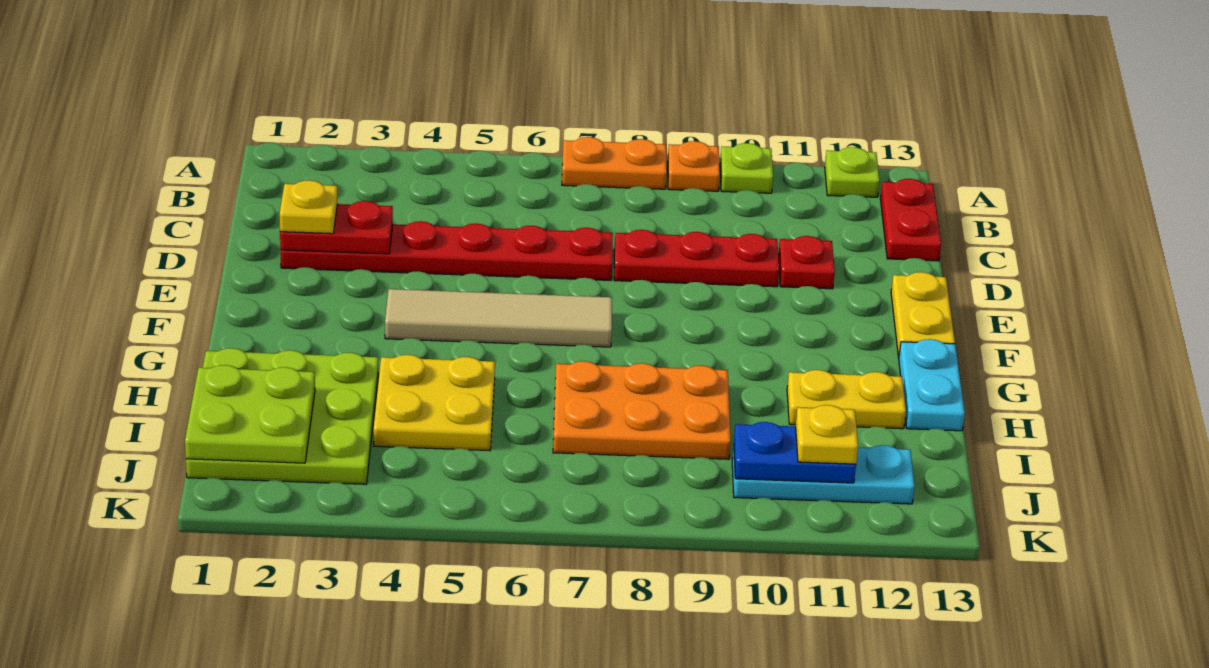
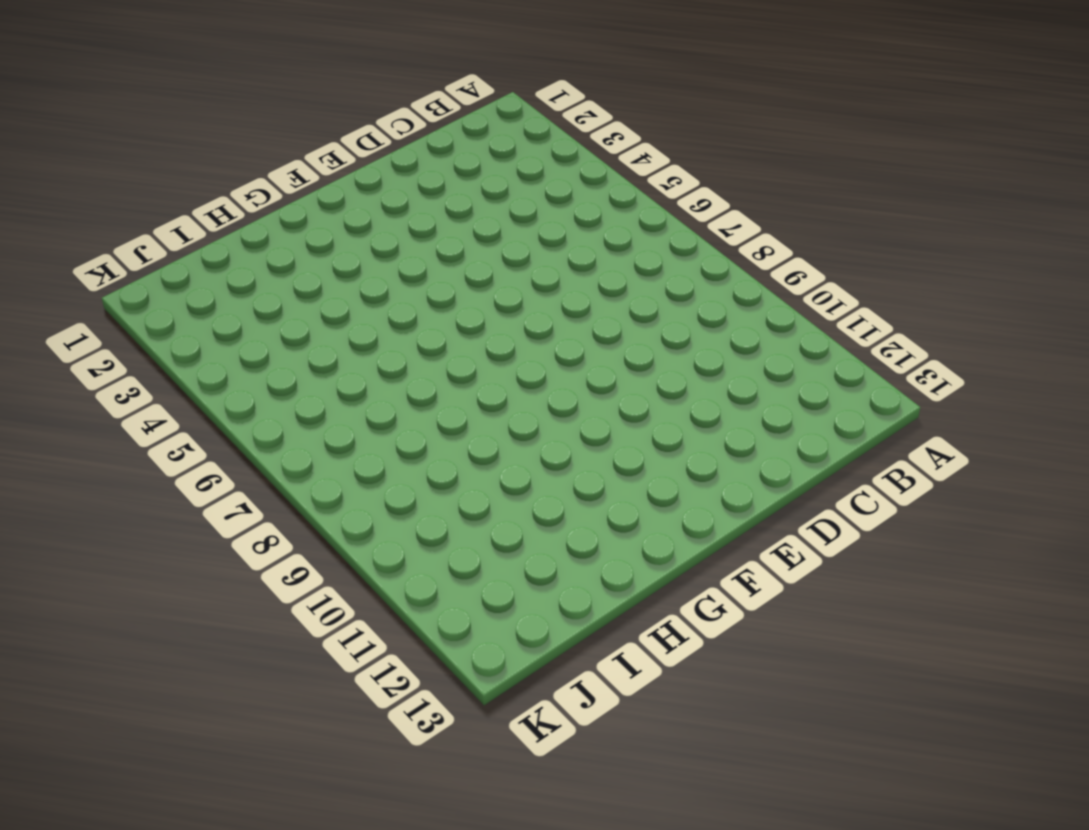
none -> orange 1x2 plate [562,137,667,189]
none -> orange 1x1 plate [668,141,720,191]
none -> lime 1x1 plate [720,143,773,193]

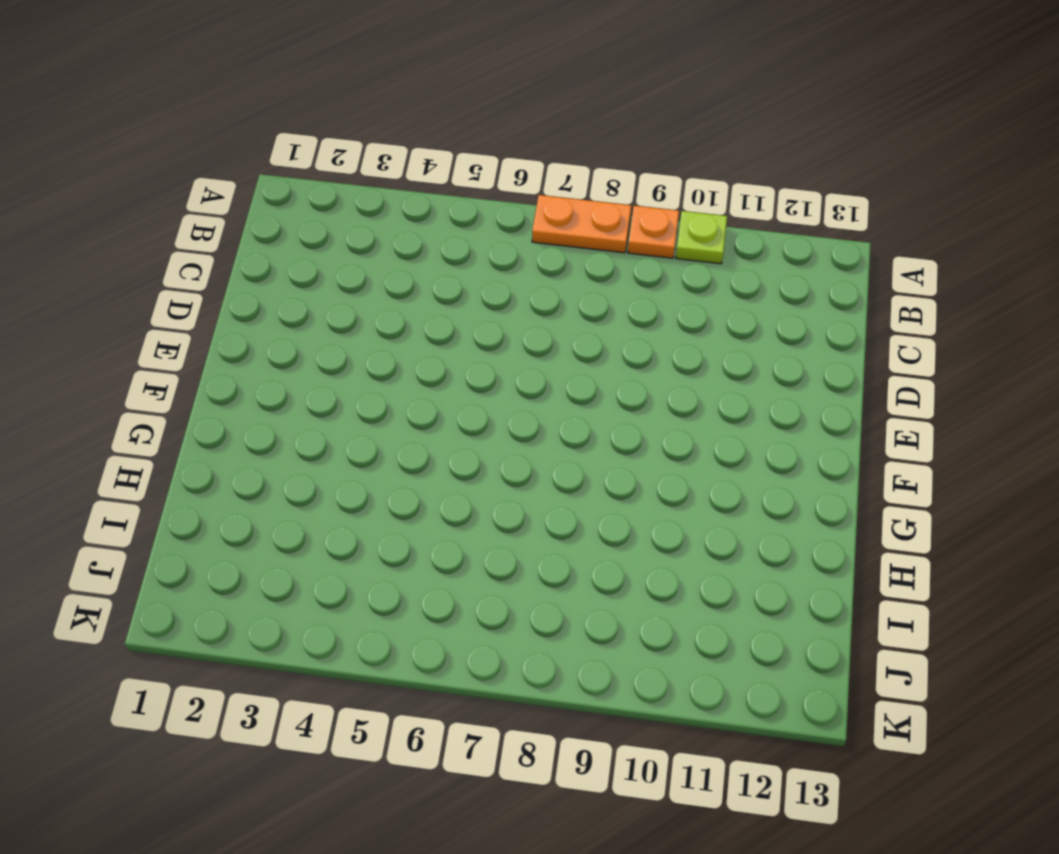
none -> lime 1x1 plate [825,147,880,197]
none -> red 1x2 plate [880,179,941,261]
none -> red 1x6 plate [280,221,613,280]

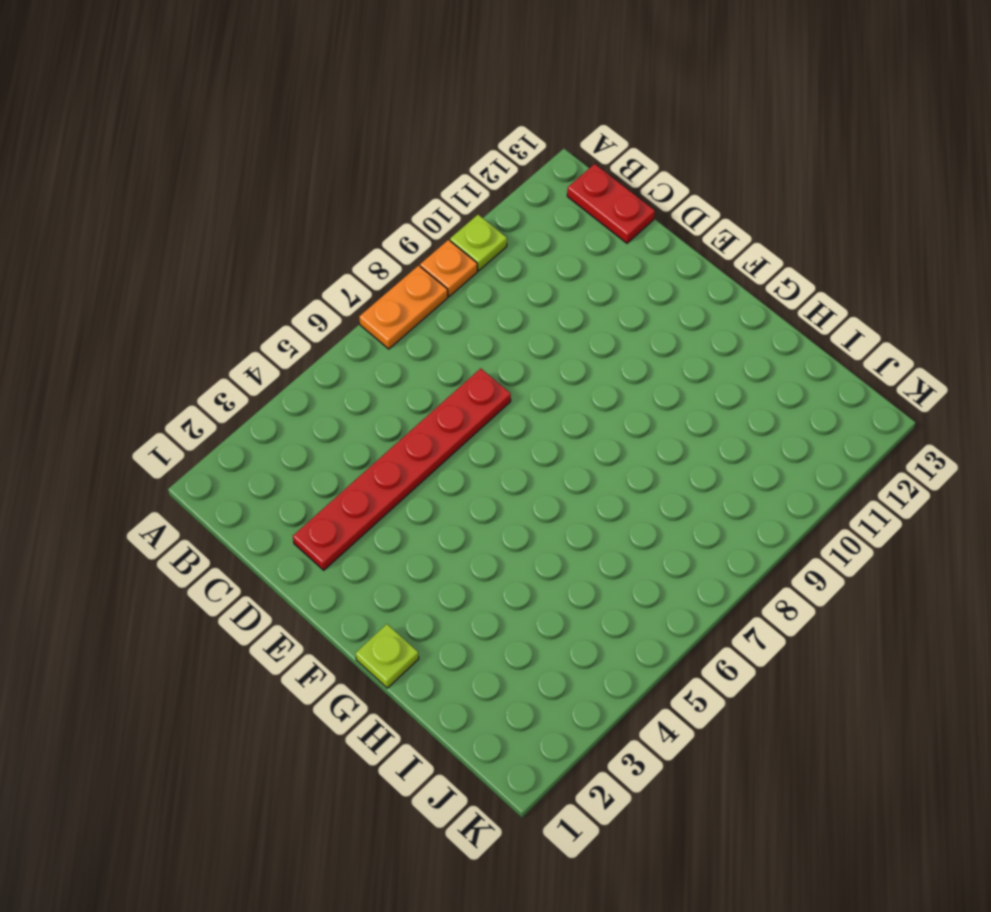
lime 1x1 plate [356,624,419,688] -> lime 1x1 plate moved to [825,147,880,197]
none -> red 1x3 plate [614,230,779,287]
none -> red 1x1 plate [778,236,835,289]
none -> yellow 1x2 plate [891,272,955,357]

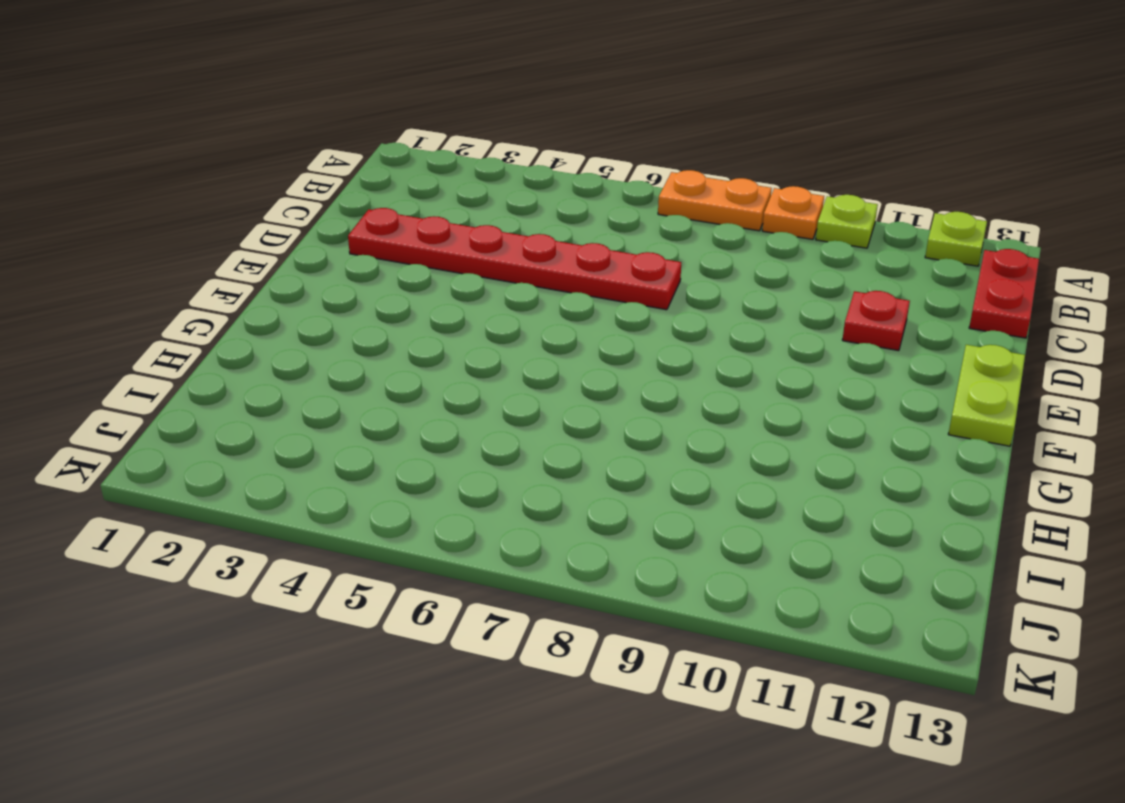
lime 1x2 plate [948,345,1025,446] -> yellow 1x2 plate [891,272,955,357]
none -> red 1x3 plate [614,230,779,287]
none -> tan 1x4 tile [385,289,612,347]
none -> cyan 1x2 plate [899,339,965,431]

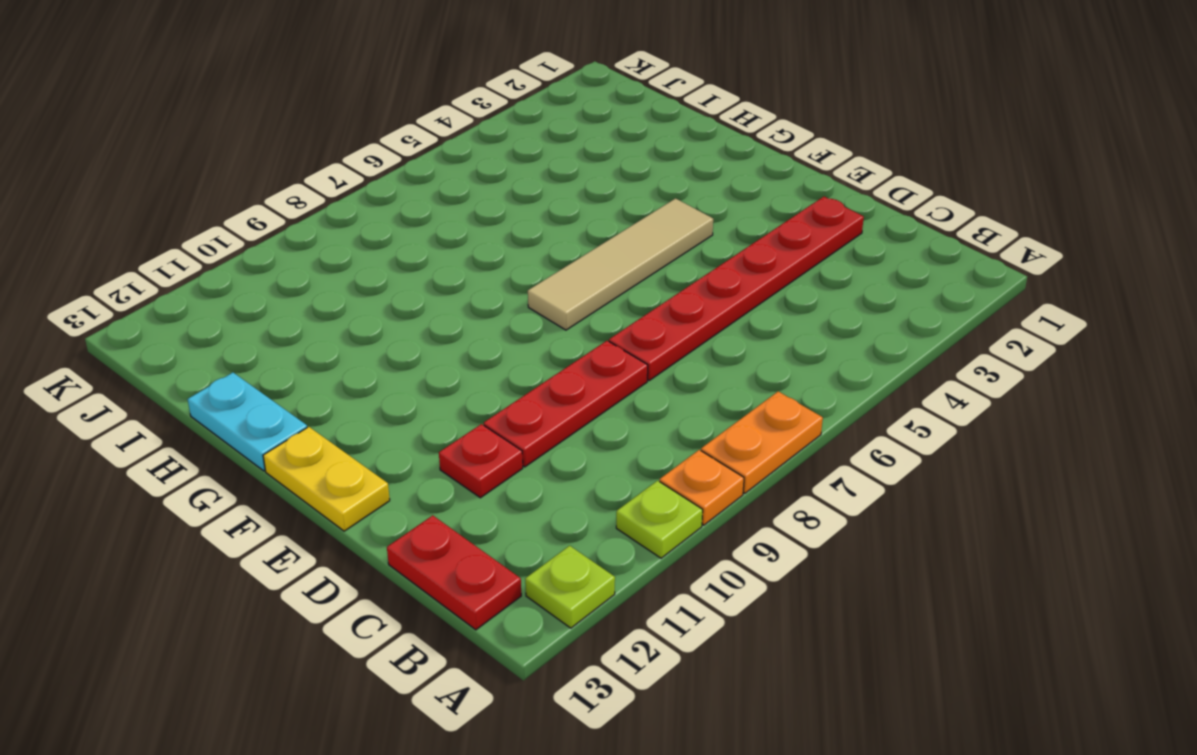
none -> lime 3x3 plate [186,348,378,484]
none -> yellow 2x2 plate [373,355,495,451]
none -> orange 2x3 plate [553,361,731,459]

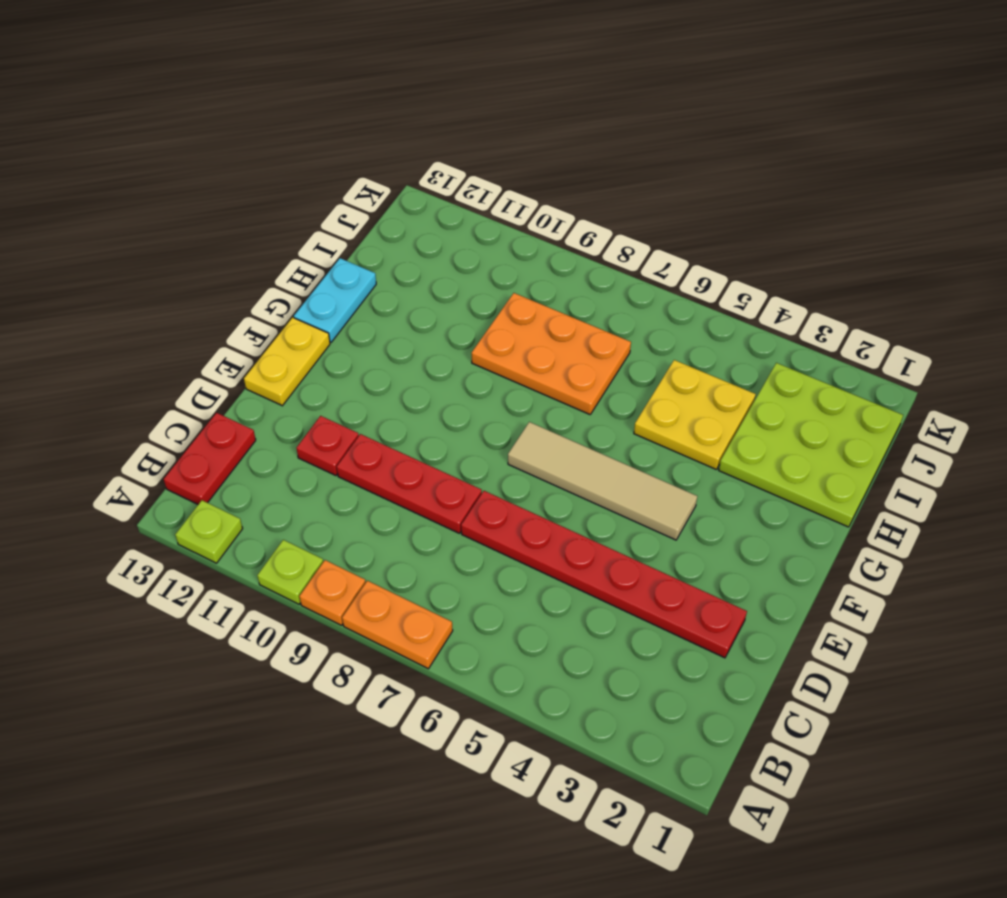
none -> yellow 1x2 plate [787,370,906,429]
none -> cyan 1x3 plate [732,445,915,504]
none -> red 1x2 plate [280,201,393,254]

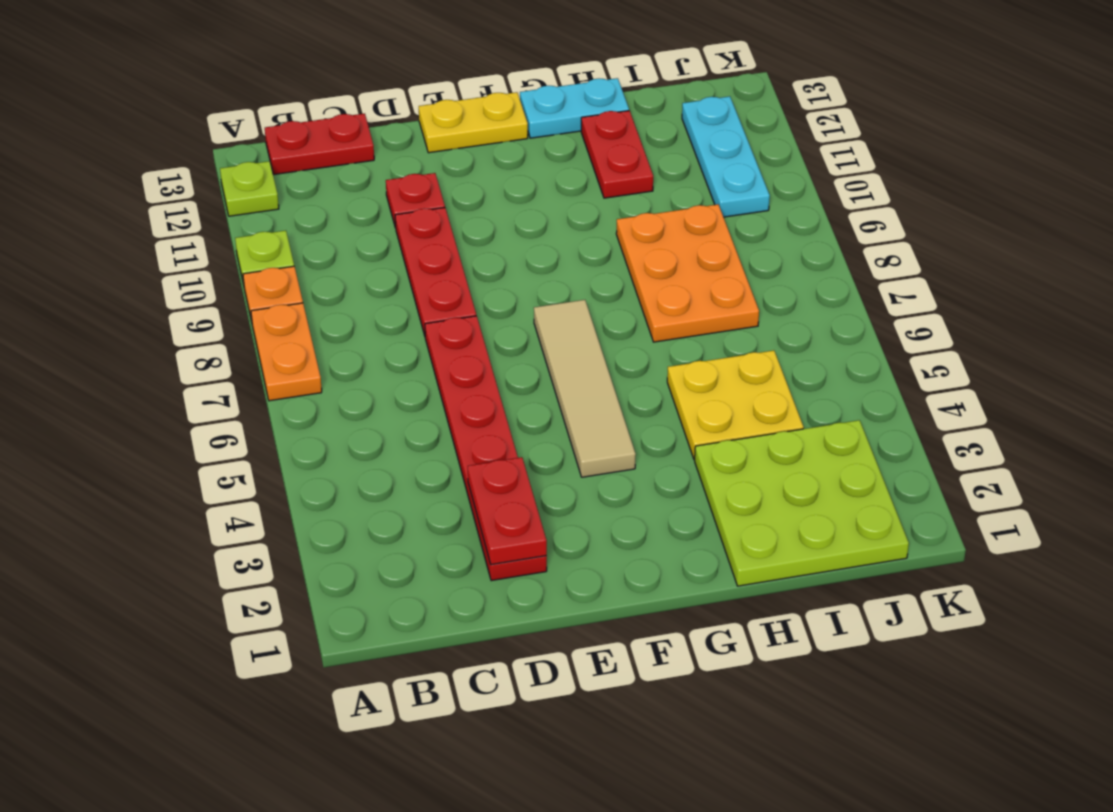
red 1x2 plate [581,111,653,198] -> yellow 1x2 plate [787,370,906,429]
none -> lime 2x2 plate [185,365,315,463]
none -> blue 1x2 plate [734,422,856,483]
none -> yellow 1x1 plate [280,180,337,234]

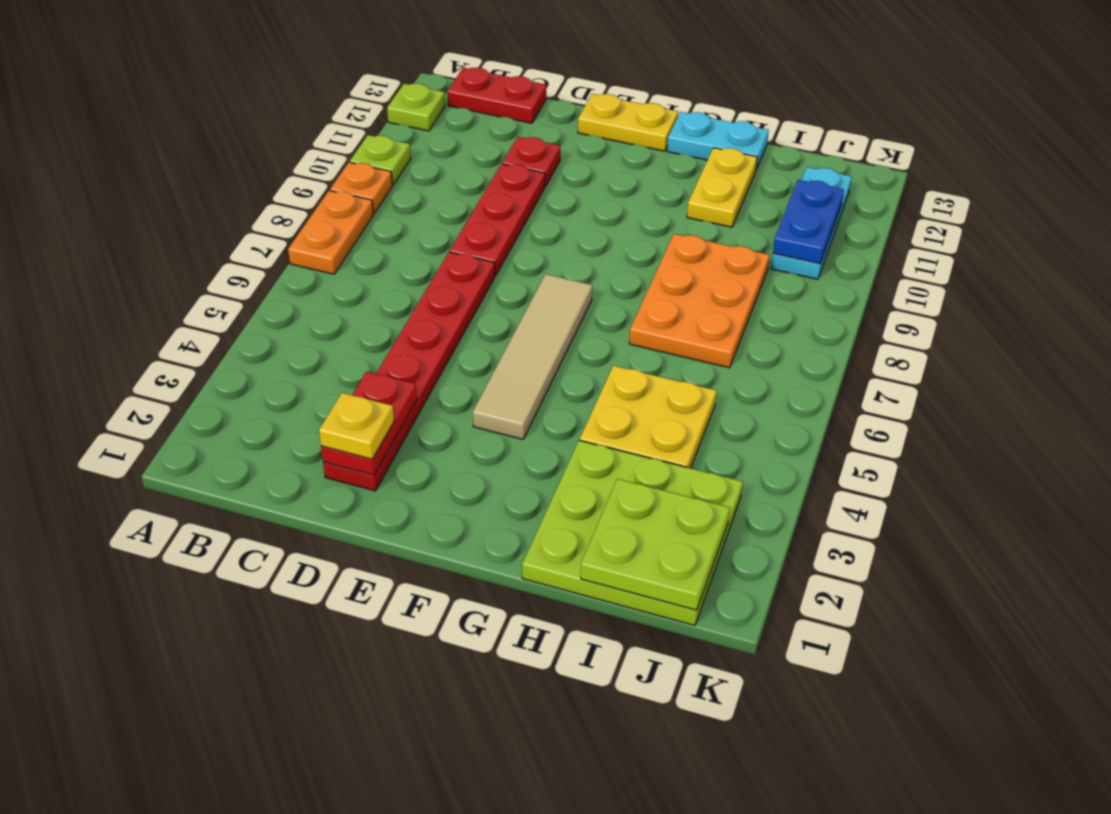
none -> yellow 1x1 plate [796,405,858,464]

